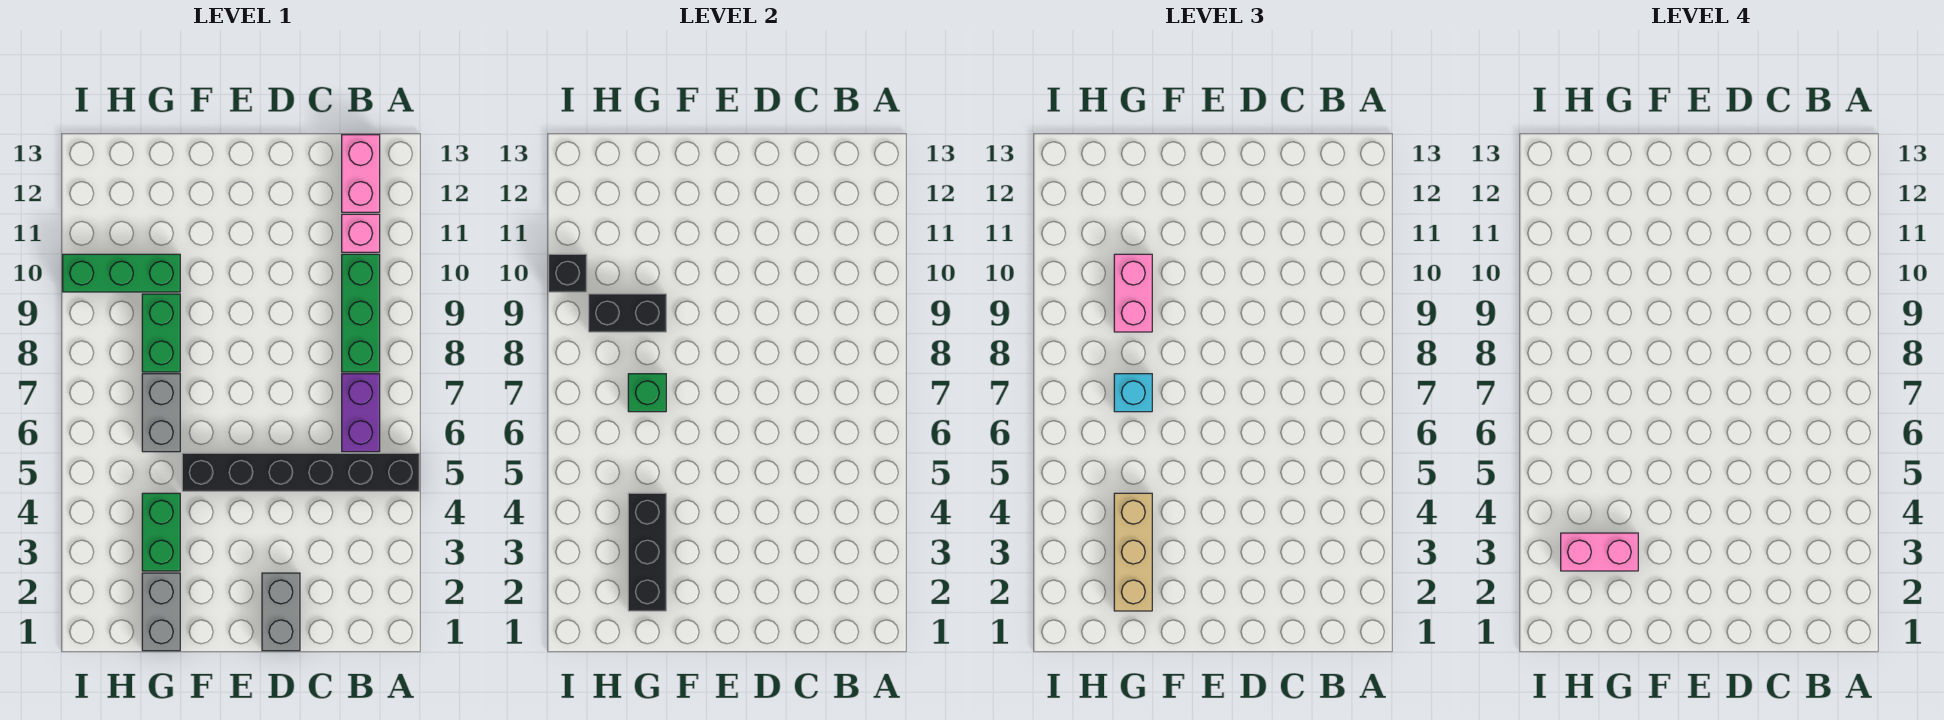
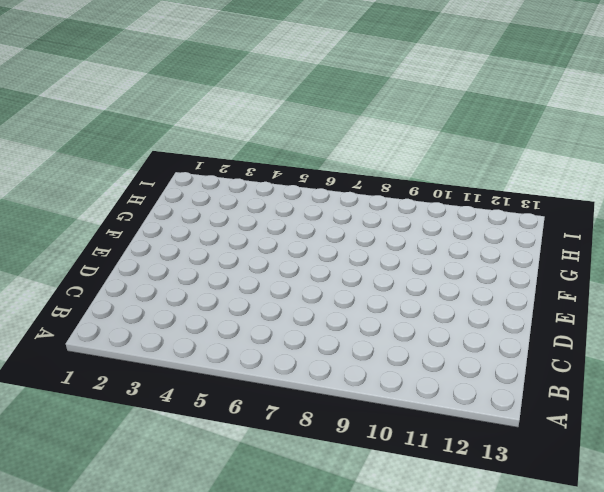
none -> black 1x6 brick [182,453,419,491]
none -> purple 1x2 brick [342,374,380,452]
none -> green 1x3 brick [342,254,380,372]

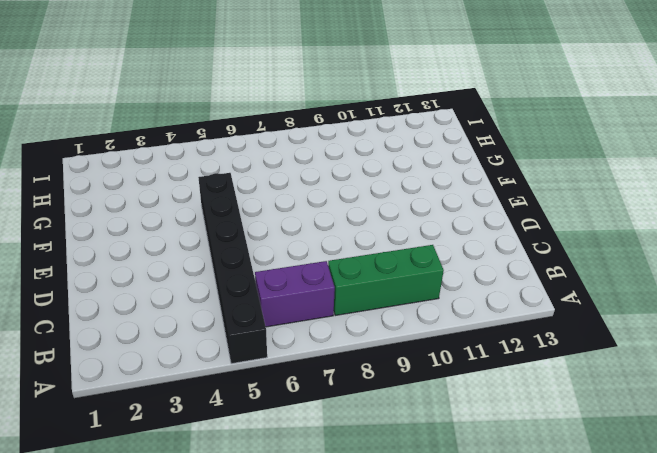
none -> pink 1x1 brick [342,214,380,252]
none -> pink 1x2 brick [342,135,380,212]
none -> grey 1x2 brick [262,573,300,651]

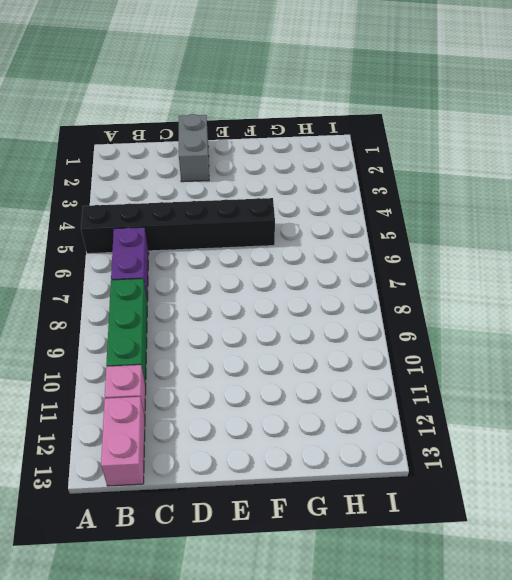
none -> grey 1x2 brick [142,573,180,651]
none -> green 1x2 brick [142,493,180,571]
none -> grey 1x2 brick [142,374,180,452]

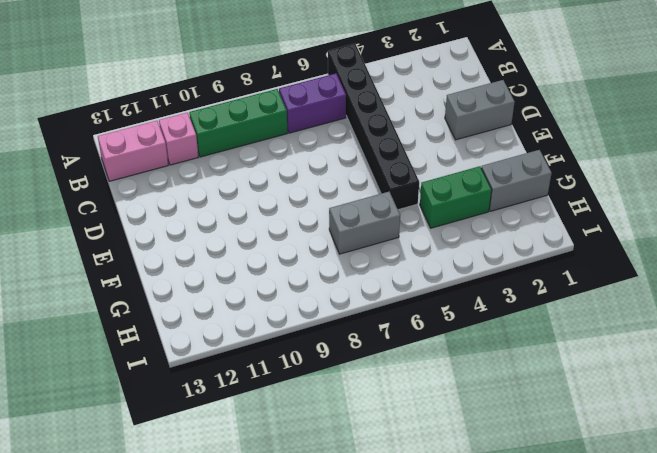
none -> green 1x2 brick [142,294,180,372]
none -> green 1x3 brick [63,254,180,292]
none -> black 1x3 brick [628,493,666,611]

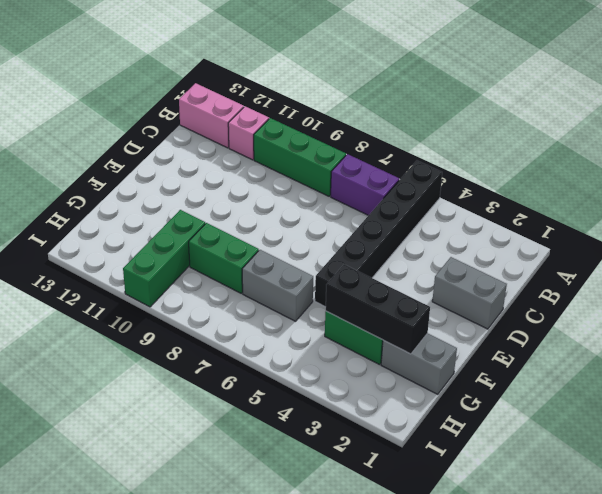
none -> green 1x1 brick [628,374,666,412]
none -> black 1x2 brick [589,294,666,332]
none -> black 1x1 brick [549,254,587,292]

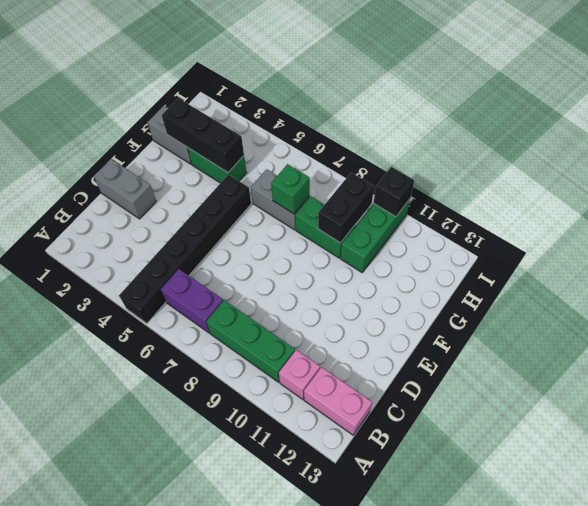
none -> tan 1x3 brick [1114,493,1152,611]
none -> cyan 1x1 brick [1114,374,1152,412]
none -> pink 1x2 brick [1114,254,1152,332]

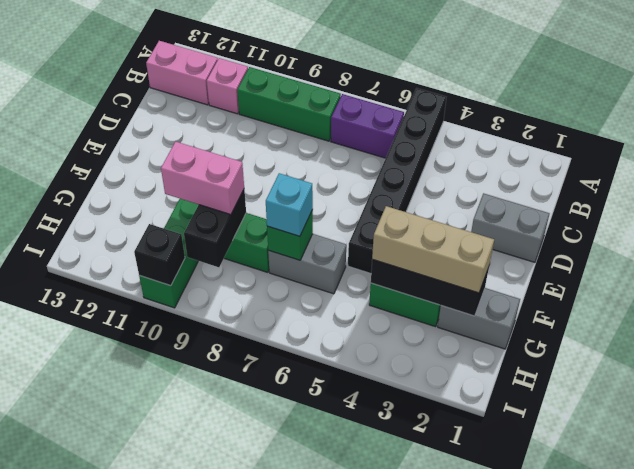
none -> pink 1x2 brick [1561,533,1638,571]

